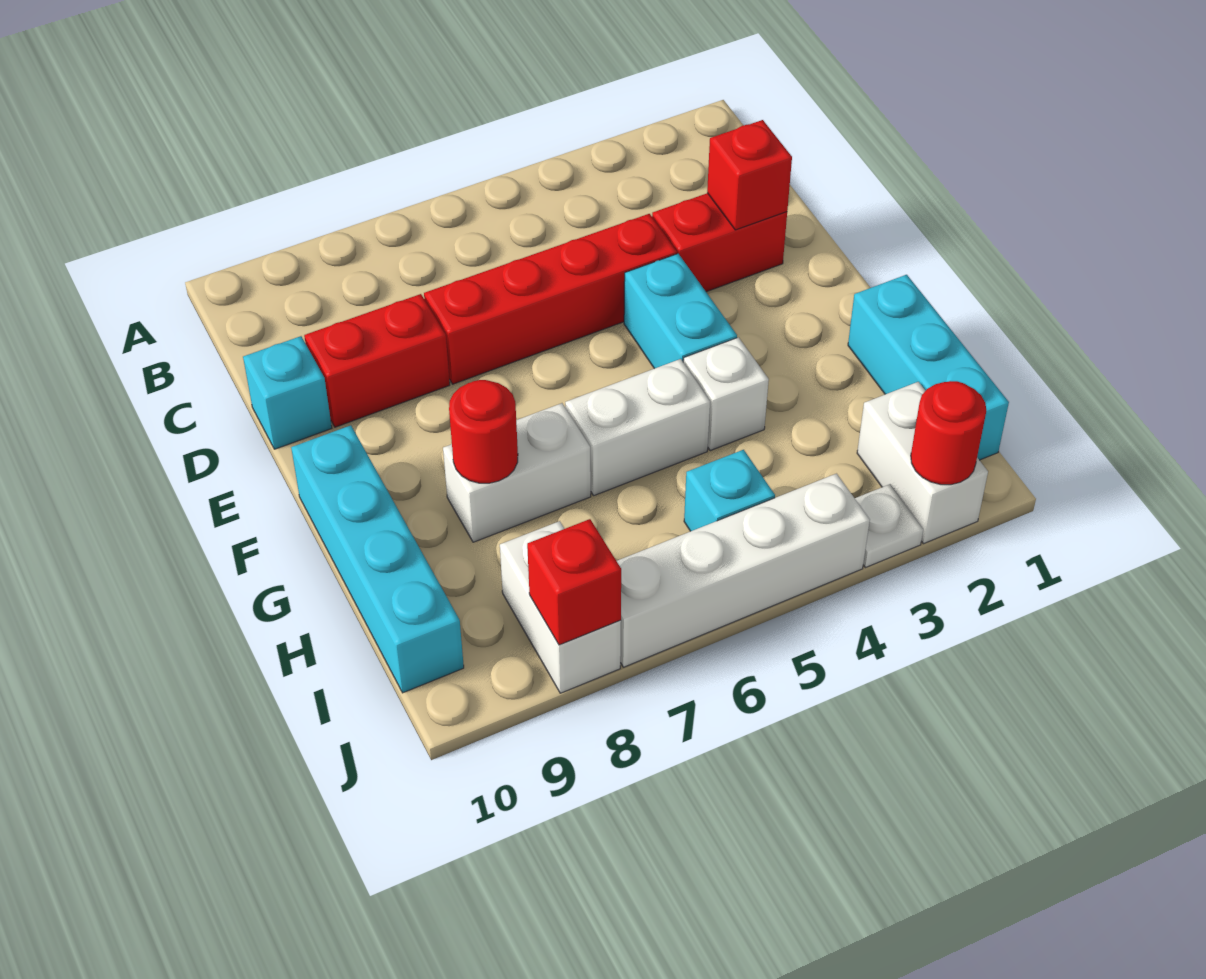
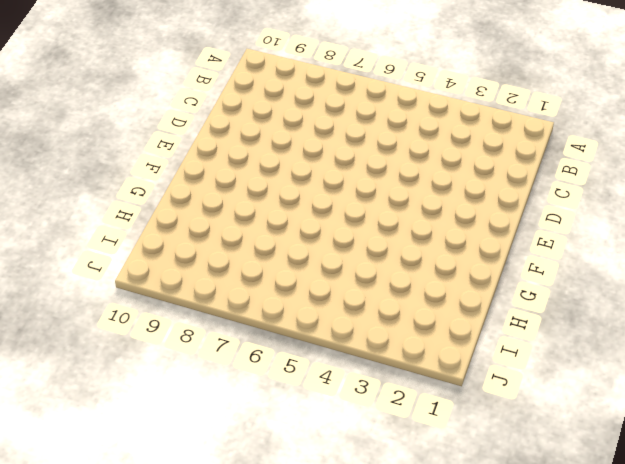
none -> red 1x2 brick [652,193,787,292]
none -> red 1x4 brick [424,214,677,384]
none -> red 1x2 brick [304,294,450,427]

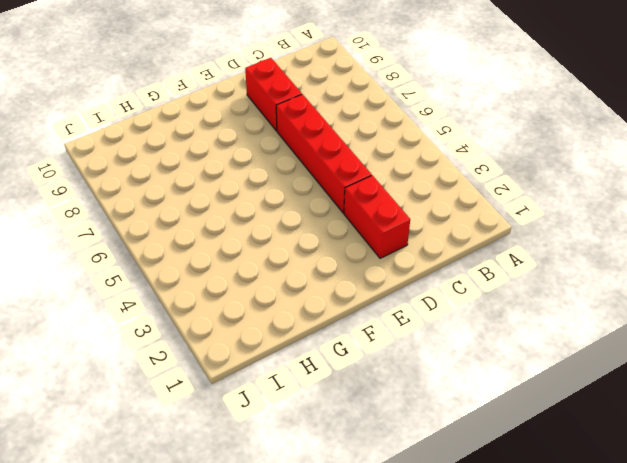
none -> cyan 1x1 brick [243,336,332,449]
none -> cyan 1x2 brick [624,254,737,369]
none -> cyan 1x4 brick [291,425,464,693]

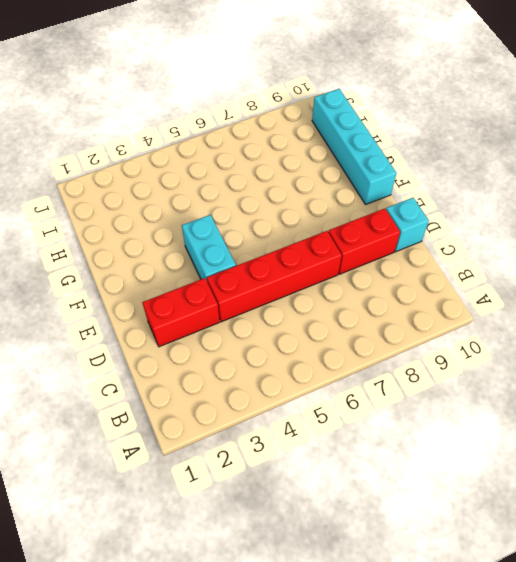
none -> cyan 1x3 brick [848,275,1009,460]
none -> white 1x1 brick [683,337,769,450]
none -> white 1x2 brick [565,359,710,496]

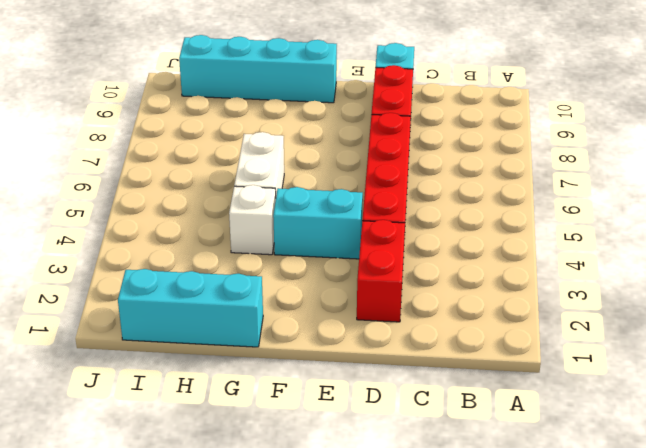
none -> white 1x2 brick [443,403,591,542]
none -> white 1x2 brick [857,382,988,544]
none -> cyan 1x1 brick [684,450,775,531]

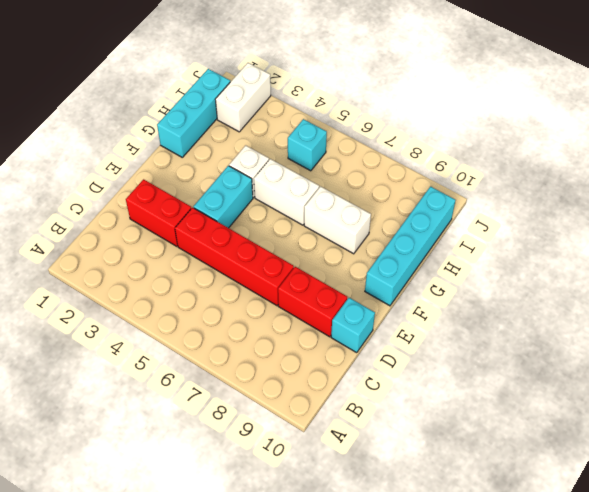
none -> white 1x2 brick [500,521,621,693]
none -> white 1x1 plate [855,484,923,568]
none -> white 1x4 brick [617,474,870,667]

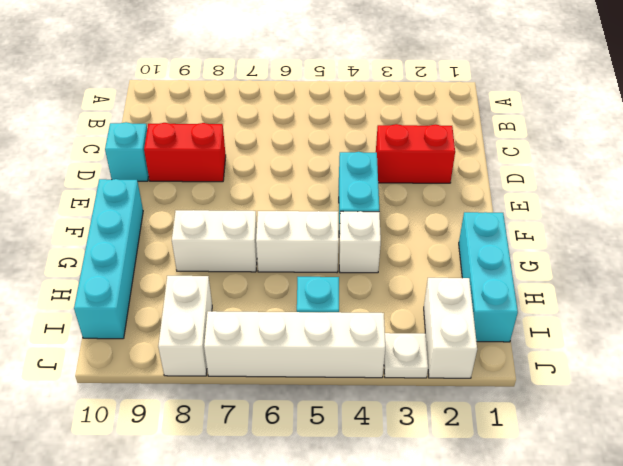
none -> red 1x4 brick [424,214,677,384]
none -> red 1x1 brick [707,120,792,230]
none -> red 1x1 round brick [449,380,518,483]

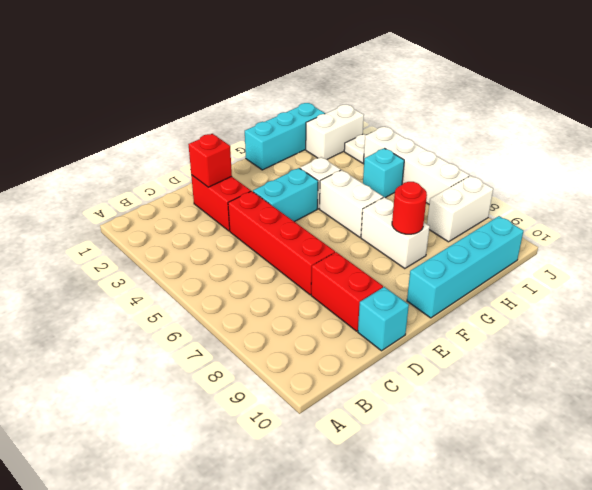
none -> red 1x1 round brick [911,381,986,485]
none -> red 1x1 brick [527,519,621,645]

